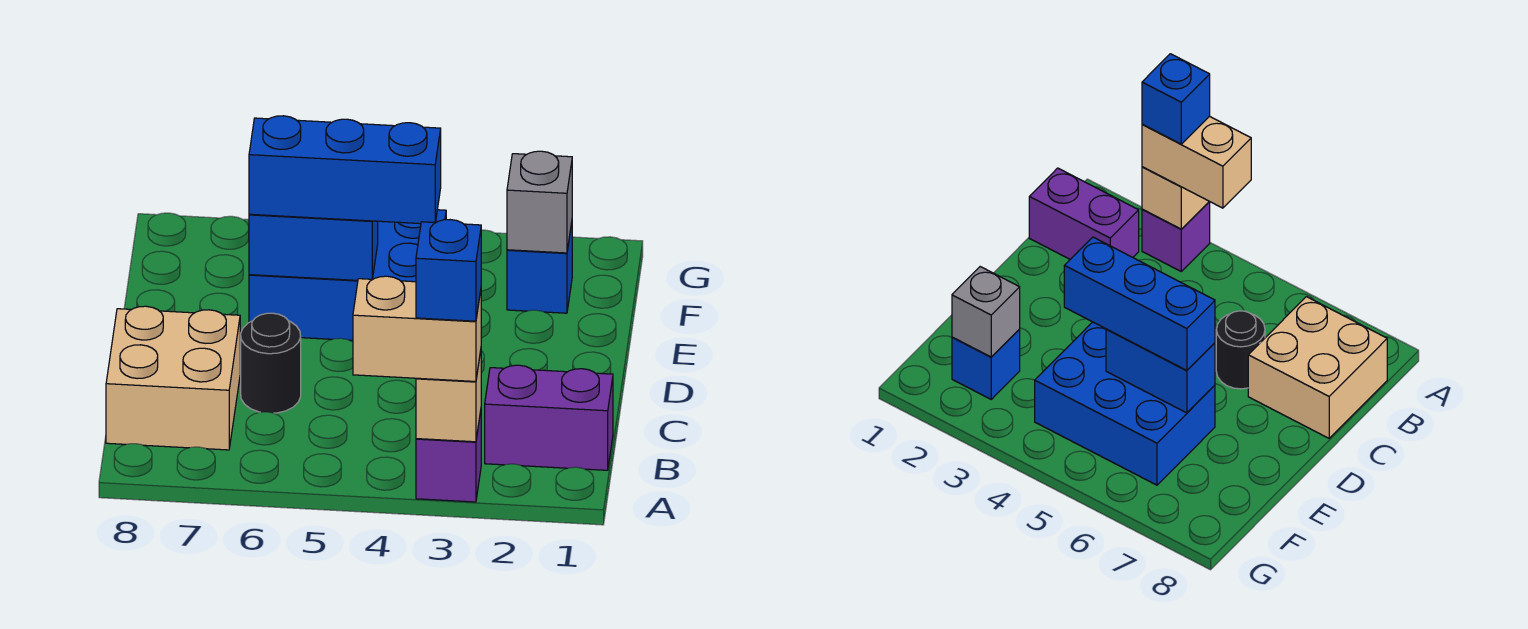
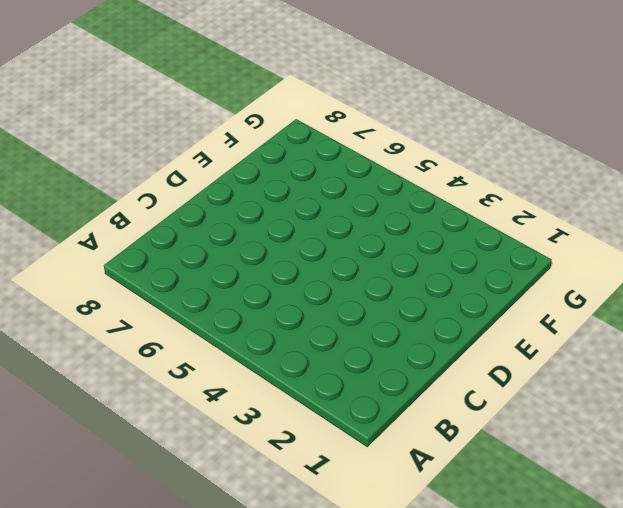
none -> purple 1x1 brick [416,411,481,502]
none -> purple 1x2 brick [485,365,613,470]
none -> tan 2x2 brick [106,306,240,450]

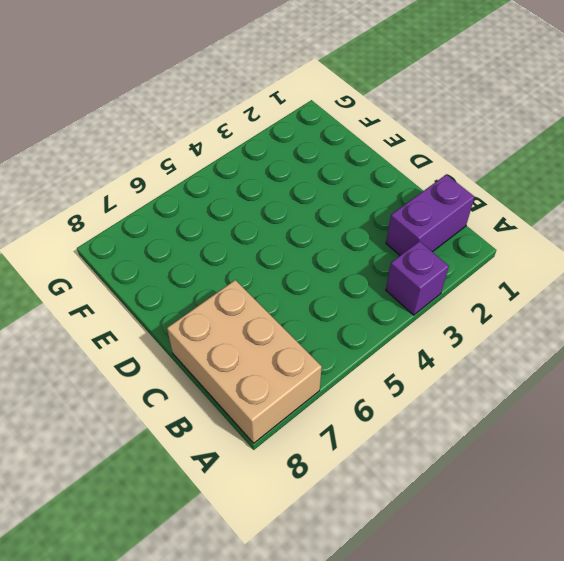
tan 2x3 brick [167,280,322,443] -> tan 2x2 brick [106,306,240,450]
none -> black 1x1 round brick [241,313,301,413]
none -> blue 2x3 brick [249,210,446,340]
none -> blue 1x1 brick [507,223,572,313]

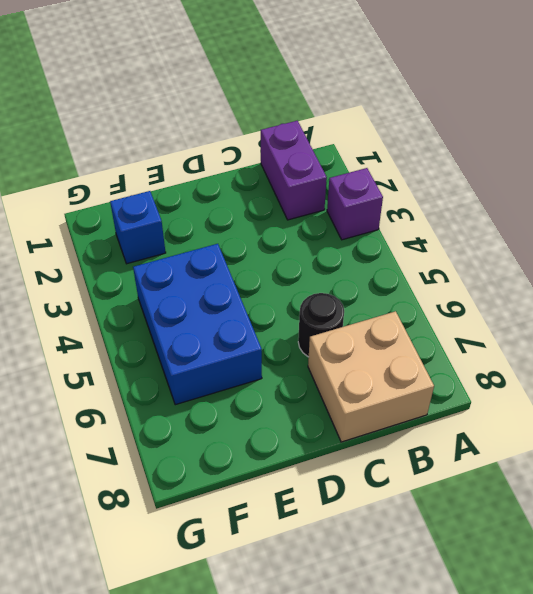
none -> tan 1x1 brick [416,351,481,442]
none -> blue 1x2 brick [249,214,378,280]
none -> grey 1x1 brick [507,151,572,253]

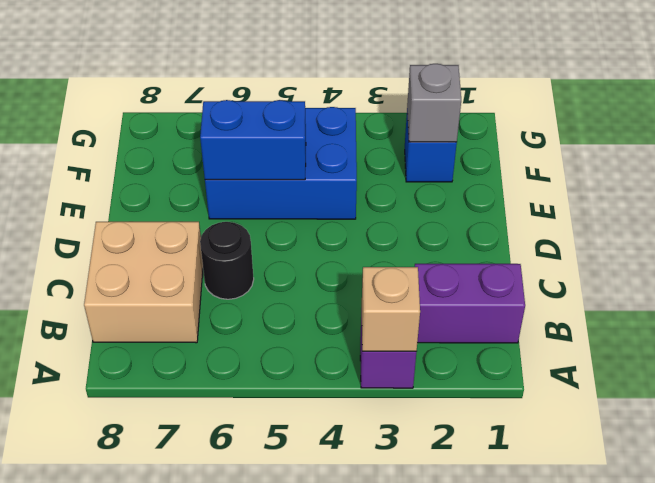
none -> tan 1x2 brick [353,276,481,381]
none -> blue 1x3 brick [249,116,441,224]
none -> blue 1x1 brick [416,220,481,321]

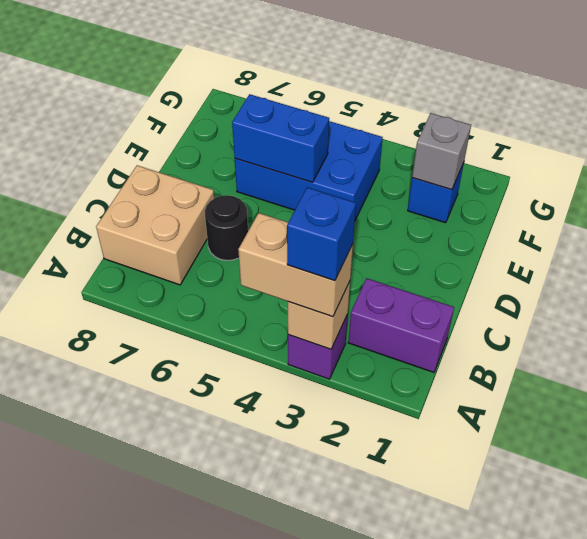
none -> blue 1x3 brick [249,116,441,224]

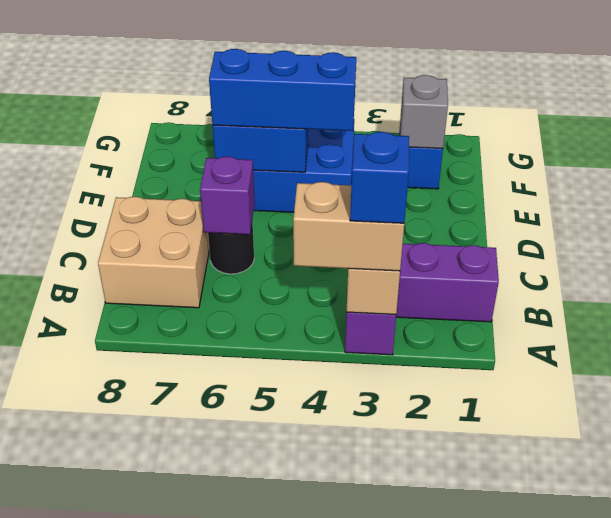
purple 1x1 brick [200,157,255,234] -> none

